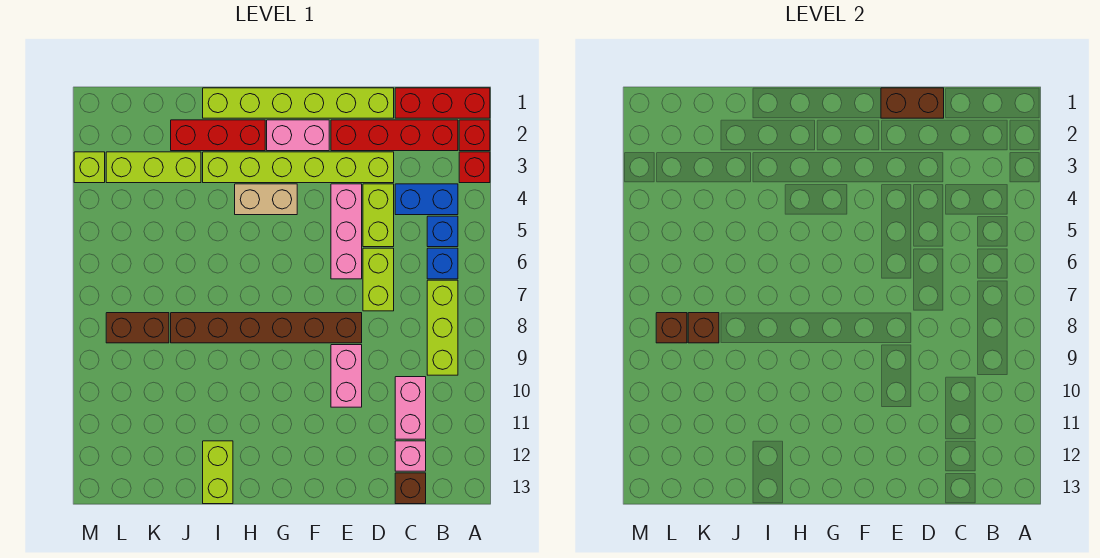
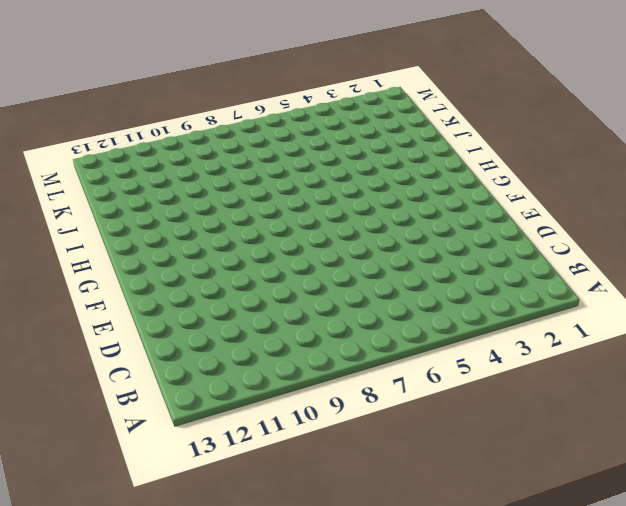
none -> red 1x3 brick [395,88,490,118]
none -> red 1x1 brick [459,120,490,151]
none -> red 1x1 brick [459,152,490,183]

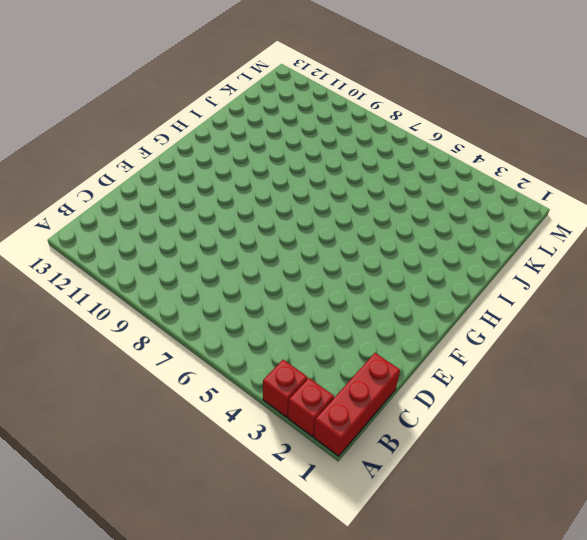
none -> red 1x4 brick [331,120,458,151]
none -> blue 1x2 brick [395,184,458,215]
none -> blue 1x1 brick [427,216,458,247]

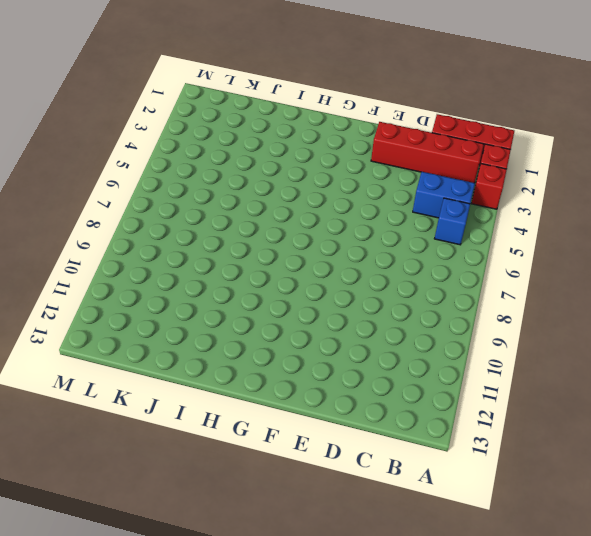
none -> blue 1x1 brick [427,248,458,279]
none -> lime 1x3 brick [427,280,458,375]
none -> pink 1x2 brick [395,377,426,439]

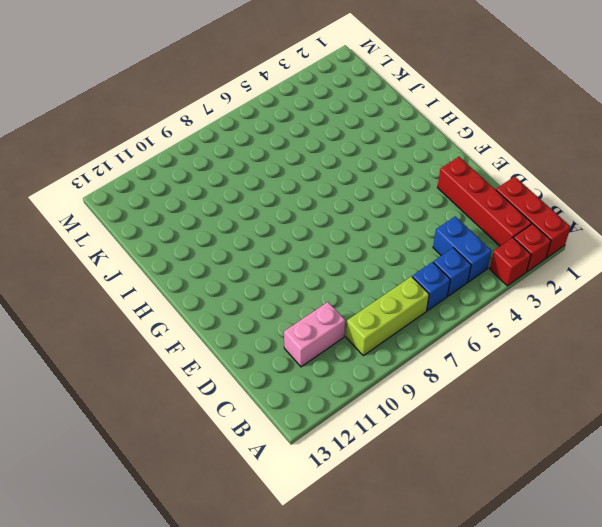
none -> pink 1x1 brick [395,441,426,471]
none -> brown 1x1 brick [395,473,426,504]
none -> lime 1x6 brick [203,88,394,118]

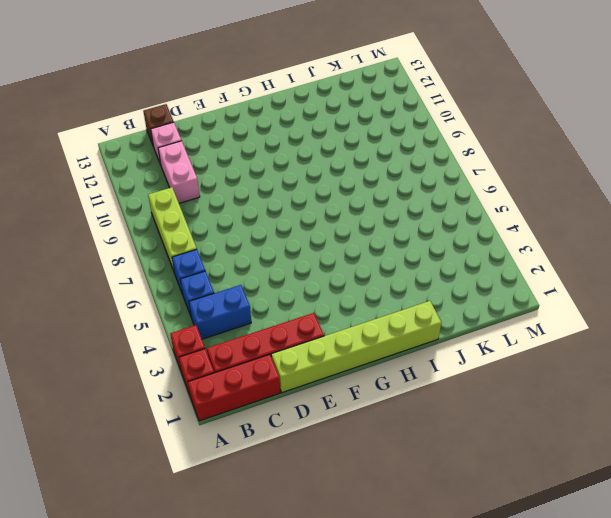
none -> lime 1x6 brick [203,152,394,183]
none -> lime 1x2 brick [363,184,394,247]
none -> lime 1x2 brick [363,248,394,311]

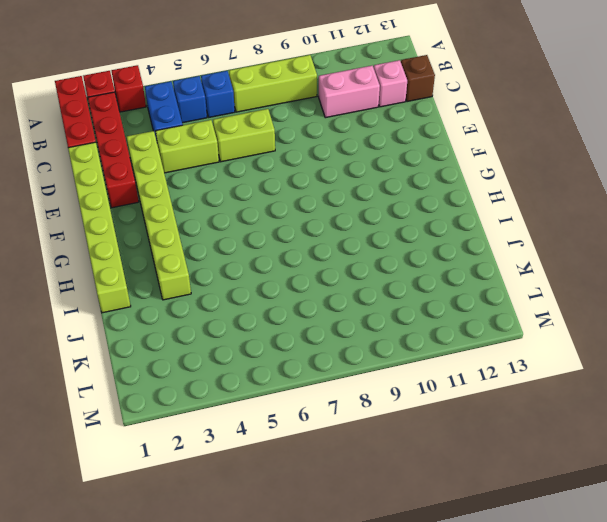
none -> pink 1x3 brick [331,184,362,279]
none -> brown 1x6 brick [171,313,362,343]
none -> pink 1x2 brick [331,345,362,407]

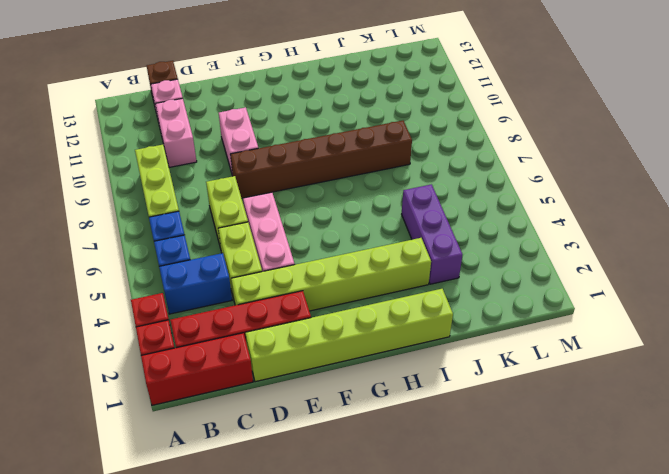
purple 1x3 brick [402,184,463,284] -> lime 1x3 brick [106,152,201,183]
none -> pink 1x2 brick [267,120,329,151]
none -> tan 1x2 brick [235,184,297,215]
none -> red 1x3 brick [171,120,265,151]

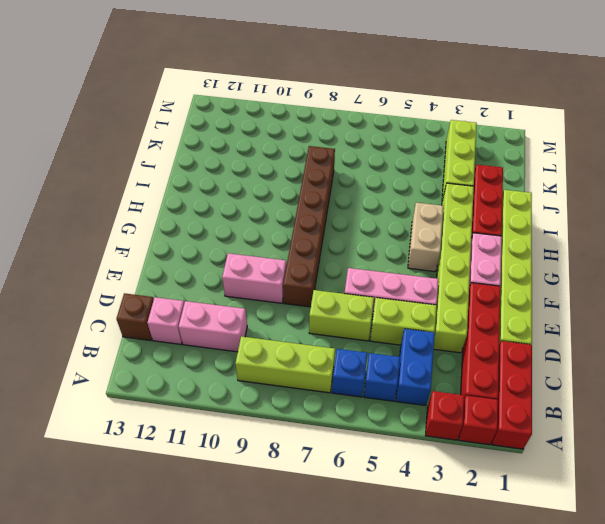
none -> lime 1x2 brick [203,441,233,504]
none -> brown 1x2 brick [106,313,169,343]
none -> lime 1x1 brick [74,152,105,183]

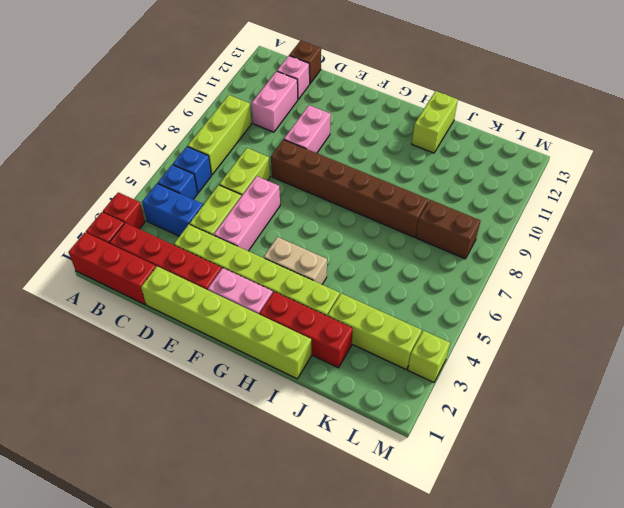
none -> brown 1x2 brick [881,88,944,118]
none -> brown 1x1 brick [688,313,719,343]
none -> brown 1x1 brick [656,313,687,343]

